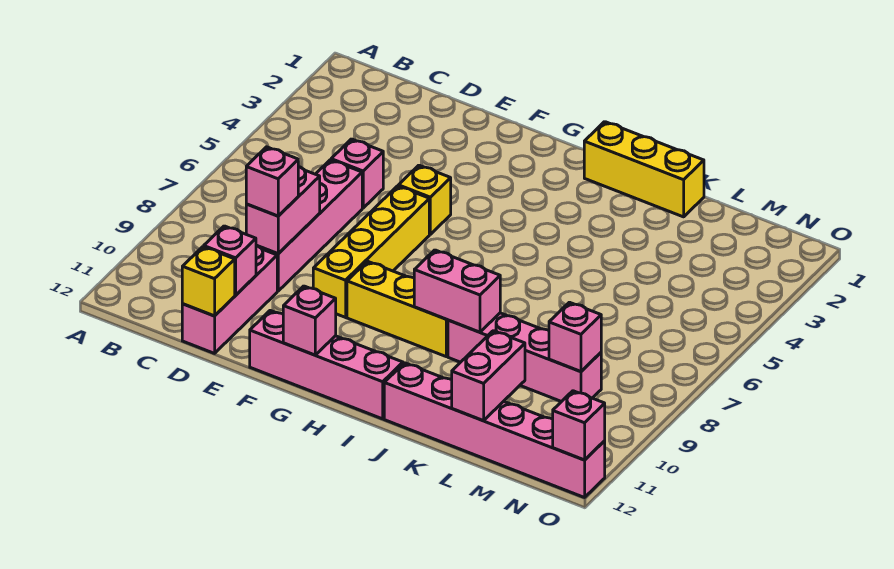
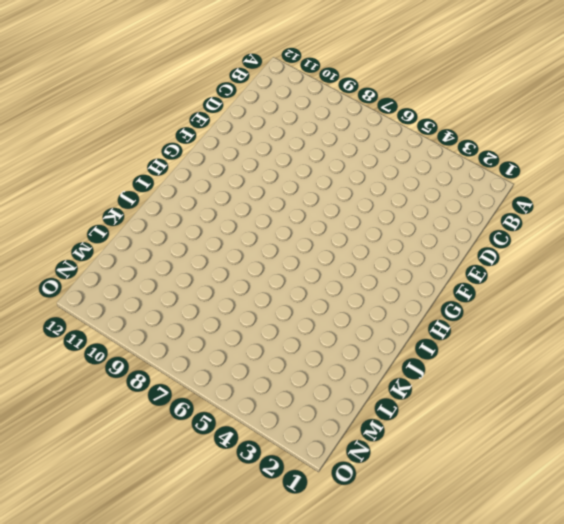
none -> pink 1x1 brick [331,139,383,208]
none -> pink 1x4 brick [256,160,362,291]
none -> pink 1x3 brick [182,246,277,353]

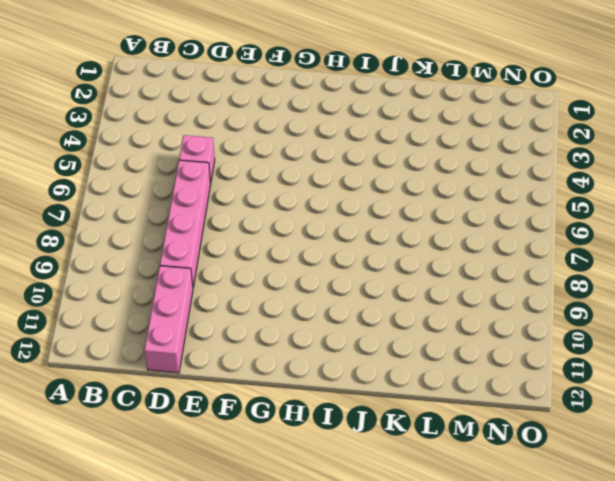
none -> yellow 1x1 brick [398,165,451,234]
none -> yellow 1x4 brick [313,186,429,317]
none -> pink 1x4 brick [250,311,403,419]

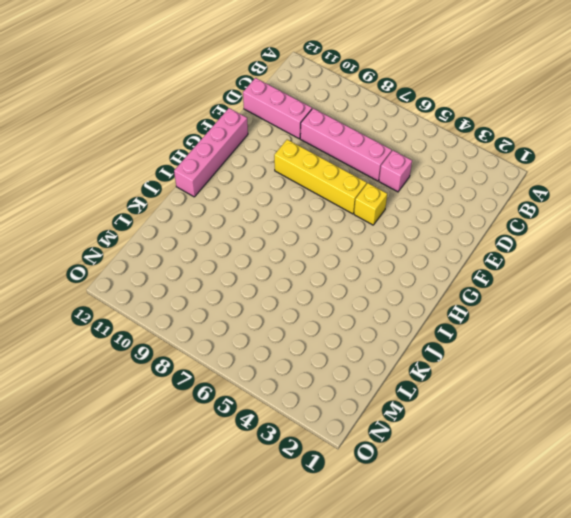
none -> yellow 1x3 brick [347,261,448,356]
none -> yellow 1x3 brick [584,122,704,217]
none -> pink 1x4 brick [448,313,601,402]

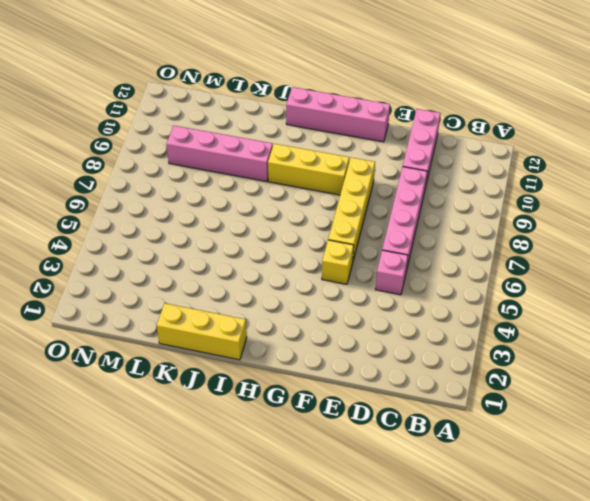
none -> pink 1x6 brick [384,363,605,497]
none -> pink 1x2 brick [246,167,320,254]
none -> pink 1x1 brick [204,226,256,295]

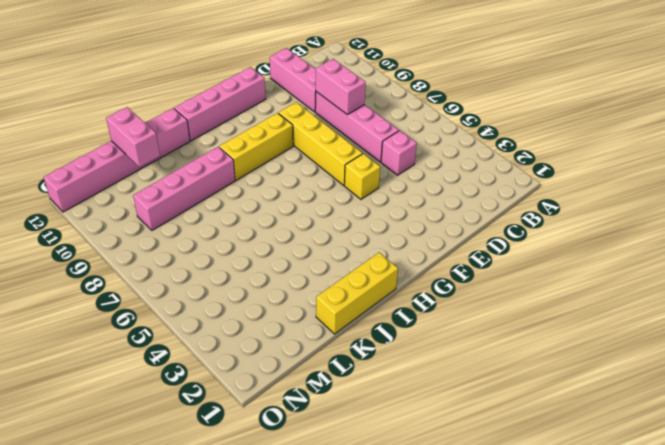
none -> pink 1x1 brick [204,226,256,295]
none -> yellow 1x1 brick [182,247,235,316]
none -> pink 1x1 brick [283,286,336,355]

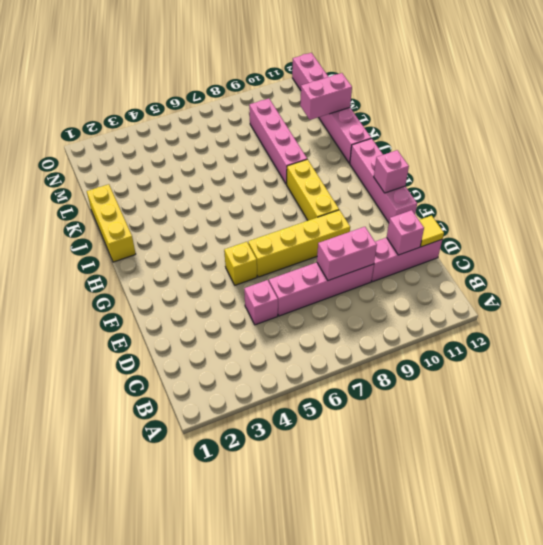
yellow 1x1 tile [419,216,444,247] -> yellow 1x1 brick [182,247,235,316]
none -> pink 1x2 brick [414,250,500,332]
none -> pink 1x1 brick [549,302,601,372]
none -> pink 1x1 brick [553,391,605,460]

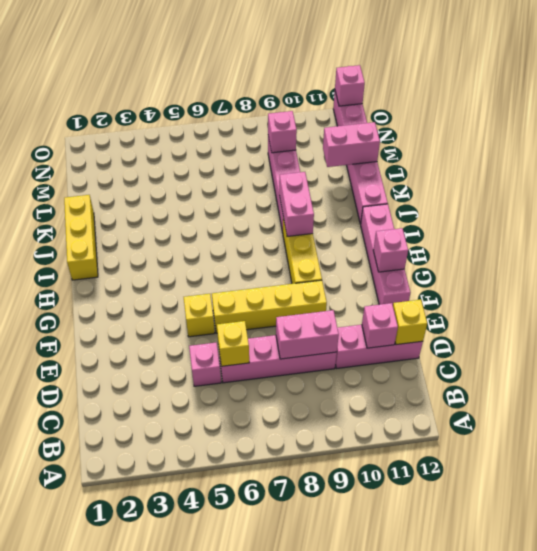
yellow 1x1 brick [217,321,249,366] -> none
none -> pink 1x1 brick [246,147,298,216]

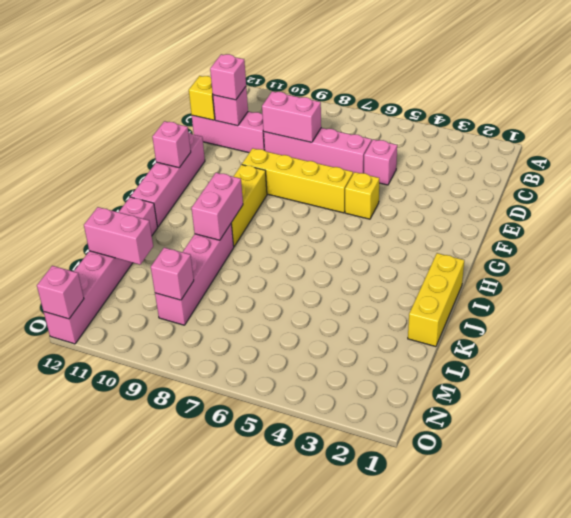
pink 1x1 brick [210,54,246,100] -> pink 1x1 brick moved to [246,147,298,216]

